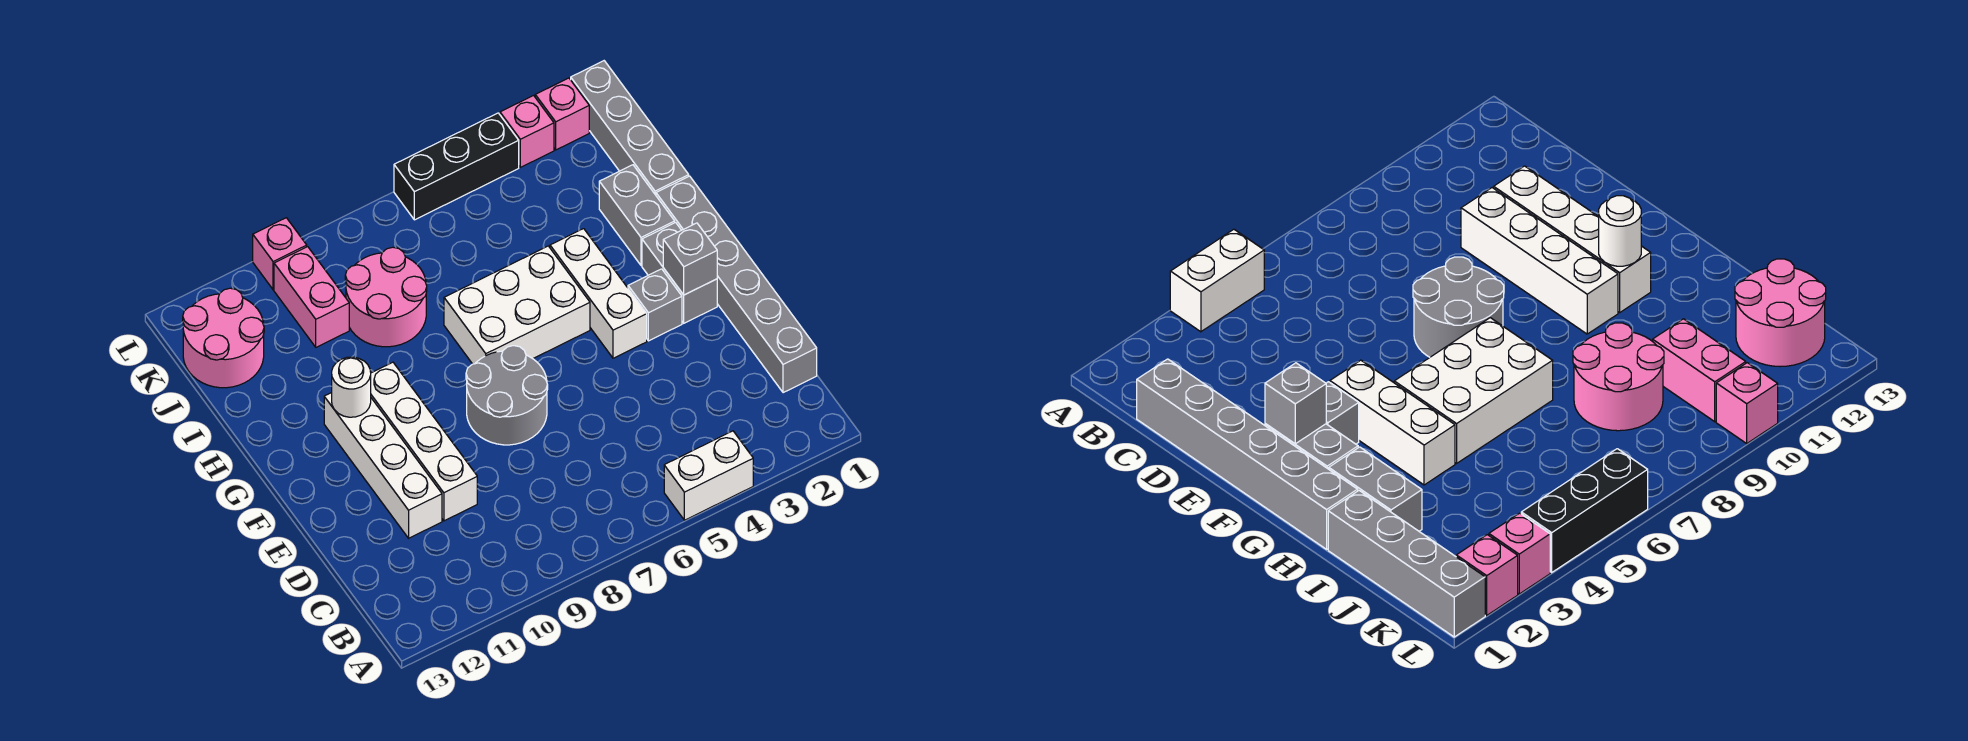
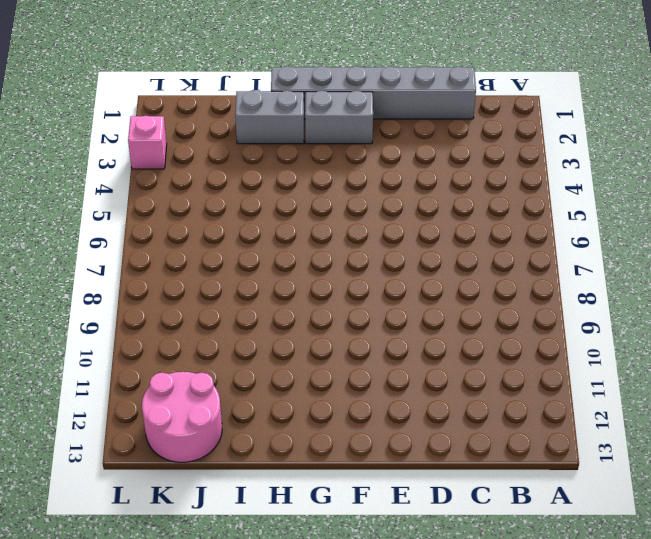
none -> white 1x2 brick [664,431,753,520]
none -> white 1x4 brick [371,362,477,521]
none -> white 1x4 brick [324,393,442,538]

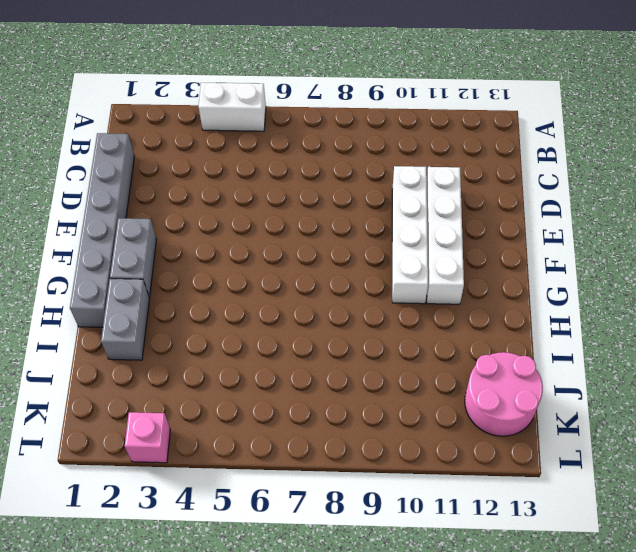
none -> grey 2x2 round brick [466,346,548,445]
none -> grey 1x1 brick [628,269,682,341]
none -> white 1x3 brick [550,229,647,358]

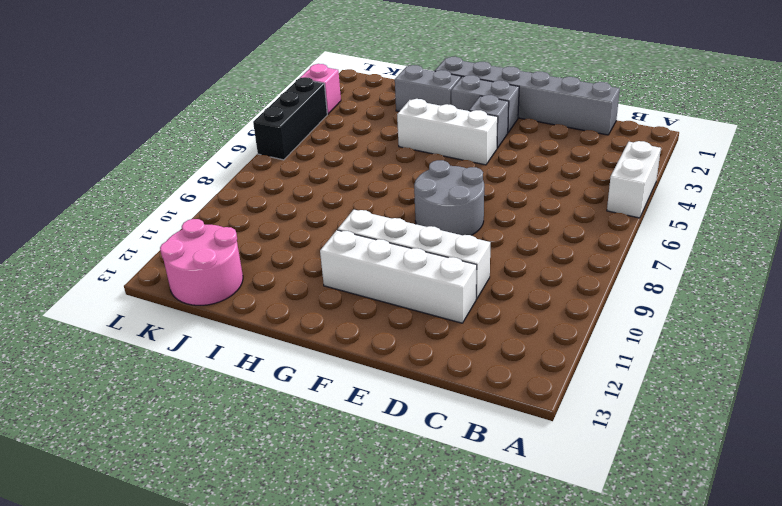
none -> white 2x3 brick [444,246,590,364]
none -> grey 1x4 brick [571,61,689,195]
none -> pink 2x2 round brick [345,247,427,347]

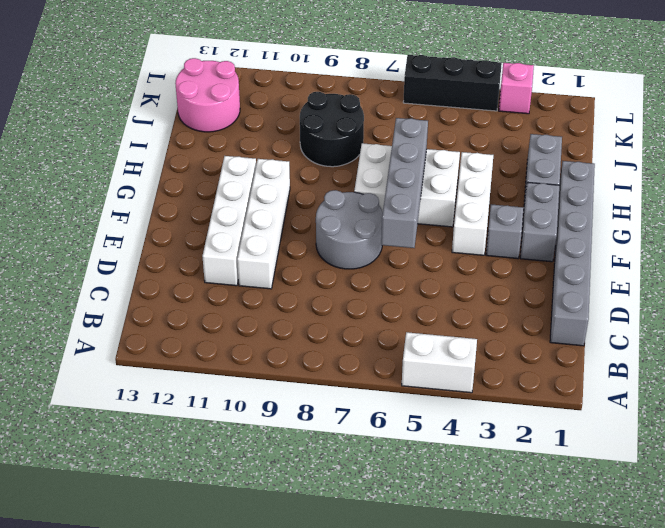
grey 1x4 brick [381,118,428,248] -> grey 1x4 brick moved to [571,61,689,195]
black 2x2 round brick [300,92,364,167] -> pink 2x2 round brick [345,247,427,347]
none -> pink 1x2 brick [274,247,349,347]
none -> pink 1x1 brick [535,78,589,150]
none -> pink 1x1 brick [253,218,307,290]

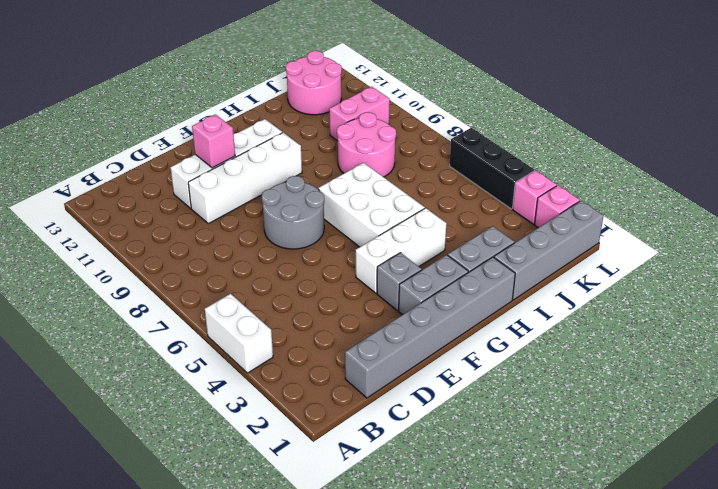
pink 1x1 brick [192,114,235,168] -> pink 1x1 brick moved to [253,218,307,290]
none -> grey 1x1 brick [663,223,717,295]
none -> white 1x1 round brick [332,357,371,417]

